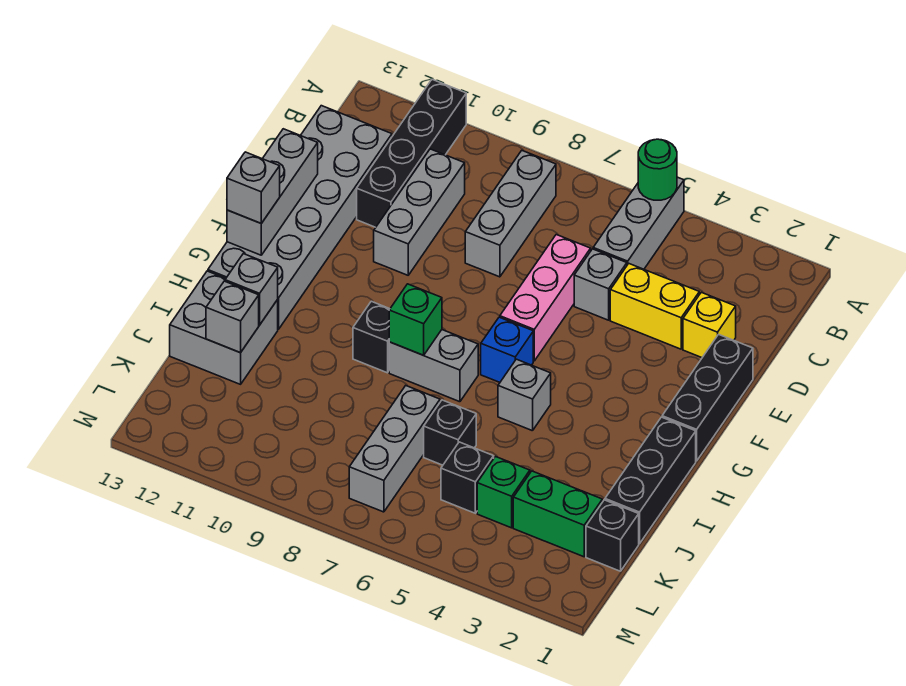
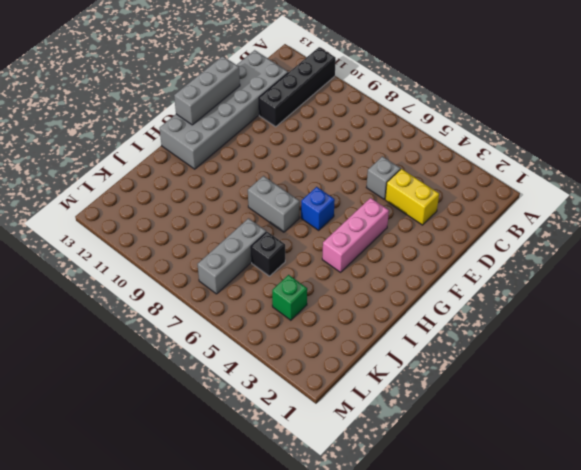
pink 1x3 brick [322,198,389,272] -> pink 1x3 brick moved to [500,235,591,361]
none -> grey 1x3 brick [593,177,684,269]
none -> grey 1x3 brick [465,151,556,277]
none -> grey 1x3 brick [374,149,465,275]

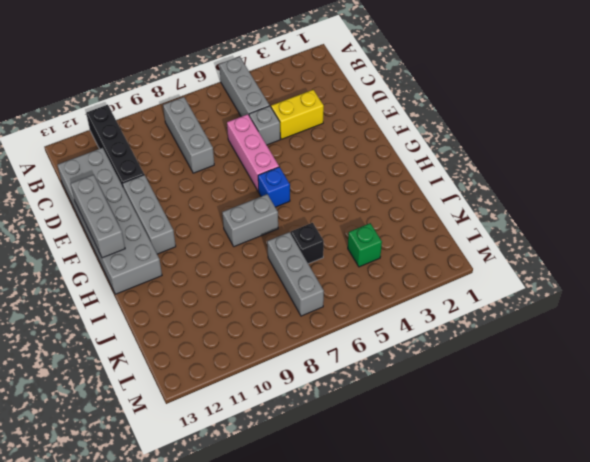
grey 1x3 brick [122,175,176,254] -> grey 1x3 brick moved to [374,149,465,275]
none -> yellow 1x1 brick [683,292,736,358]
none -> black 1x3 brick [662,334,753,461]
none -> black 1x3 brick [605,417,696,544]

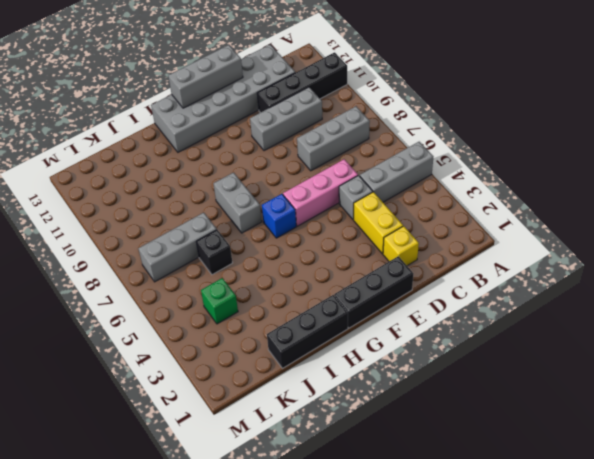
none -> grey 1x1 brick [498,359,551,431]
none -> black 1x1 brick [353,301,390,373]
none -> grey 2x2 brick [170,271,278,384]

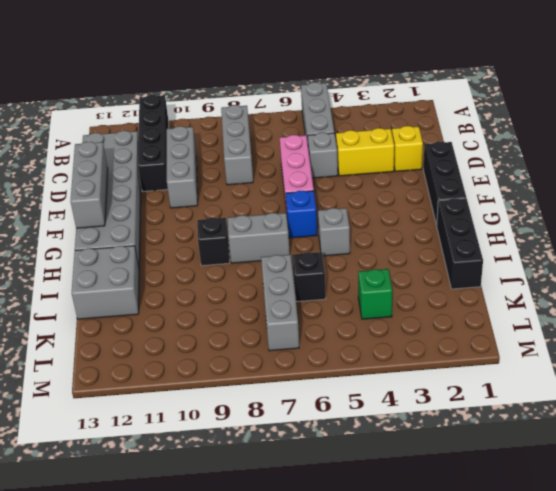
none -> black 1x1 brick [586,500,639,571]
none -> green 1x2 brick [513,471,602,557]
none -> black 1x1 brick [441,442,494,513]

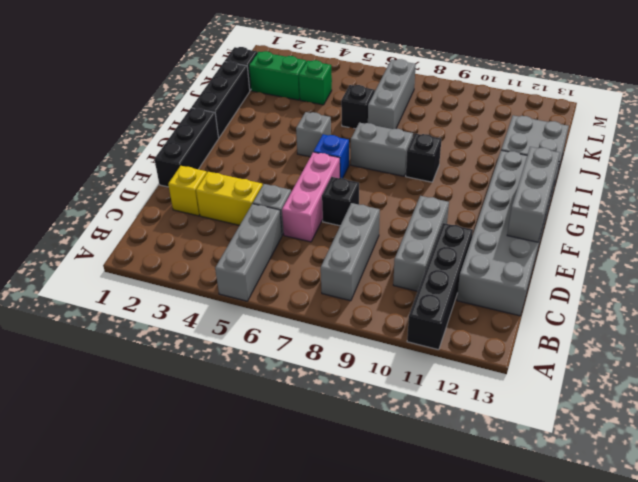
black 1x1 brick [322,177,359,226] -> black 1x1 brick moved to [441,442,494,513]
none -> green 1x1 round brick [638,139,677,200]
none -> green 1x1 brick [389,284,442,355]
none -> grey 1x1 brick [225,254,278,325]

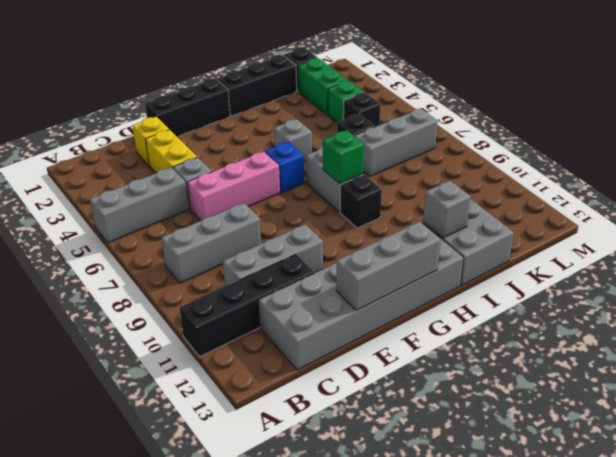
none -> green 1x1 round brick [638,139,677,200]
none -> grey 1x1 brick [206,281,259,353]
none -> grey 1x1 brick [227,152,280,223]

